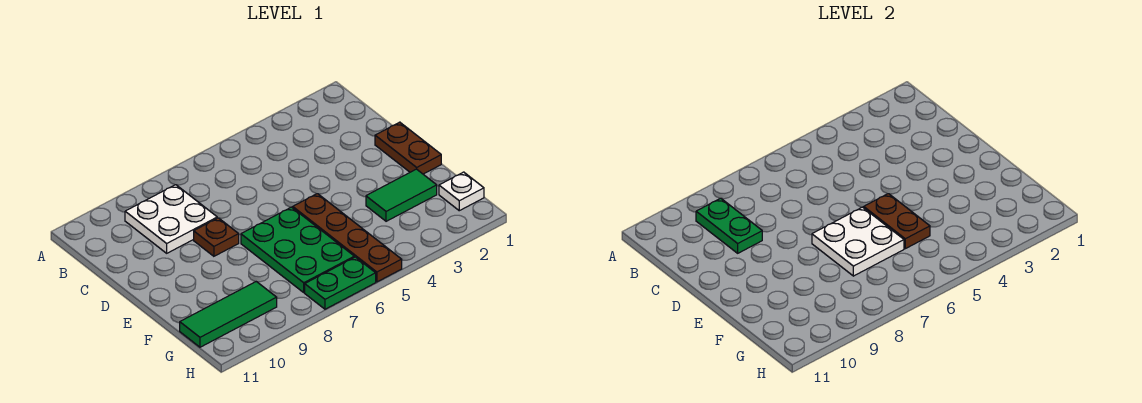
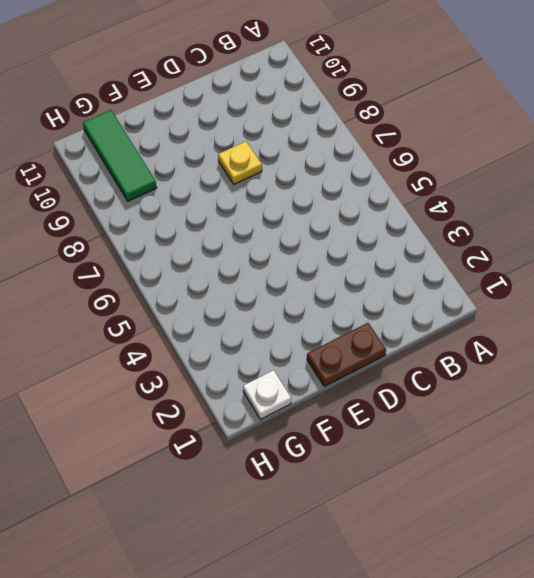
yellow 1x1 plate [218,141,262,184] -> brown 1x1 plate [194,218,239,256]
none -> white 2x2 plate [125,185,217,253]
none -> brown 1x4 plate [293,194,402,282]
none -> green 2x3 plate [241,207,354,292]

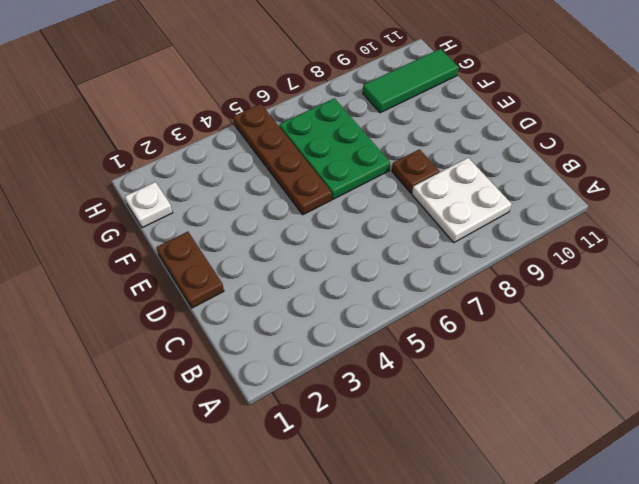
none -> green 1x2 tile [366,169,437,221]
none -> green 1x2 plate [305,257,376,309]
none -> green 1x2 plate [696,198,762,253]

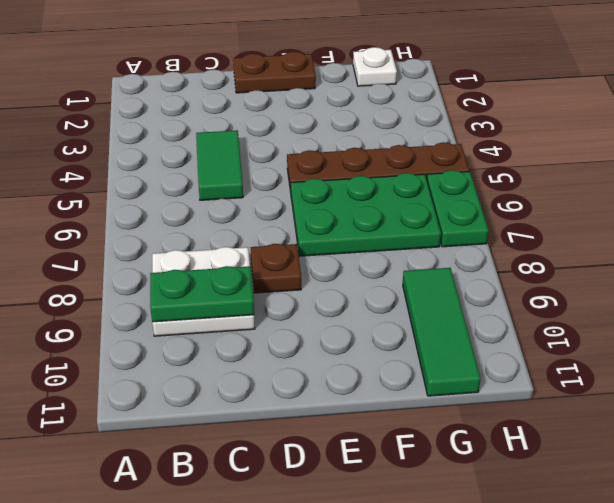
green 1x2 tile [196,130,243,200] -> green 1x2 tile moved to [366,169,437,221]
none -> brown 1x2 plate [864,194,930,249]
none -> white 2x2 plate [812,207,904,276]

